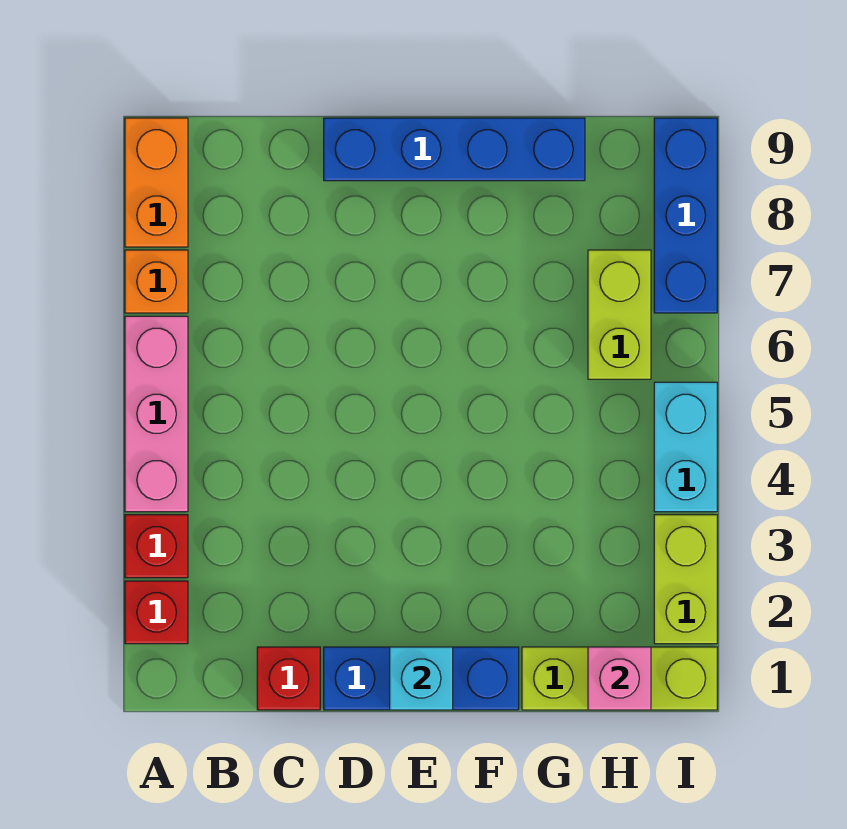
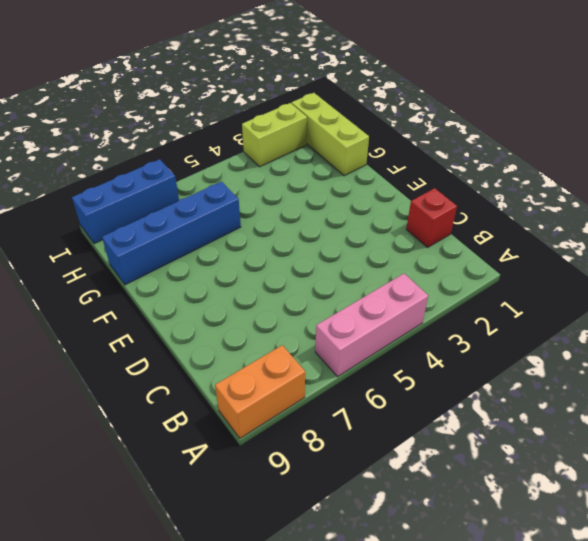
blue 1x4 brick [102,181,241,285] -> blue 1x4 brick turned to [324,118,585,181]
none -> red 1x1 brick [125,581,188,644]
none -> red 1x1 brick [125,515,188,578]
none -> orange 1x1 brick [125,250,188,313]

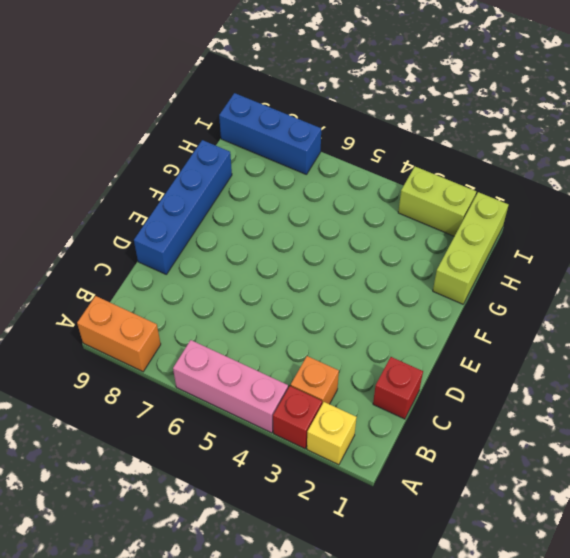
yellow 1x1 brick [307,402,357,465] -> red 1x1 brick [125,581,188,644]
orange 1x1 brick [291,356,339,404] -> orange 1x1 brick moved to [125,250,188,313]
none -> blue 1x3 brick [324,647,519,710]
none -> lime 1x2 brick [588,250,651,379]
none -> cyan 1x2 brick [654,382,717,512]

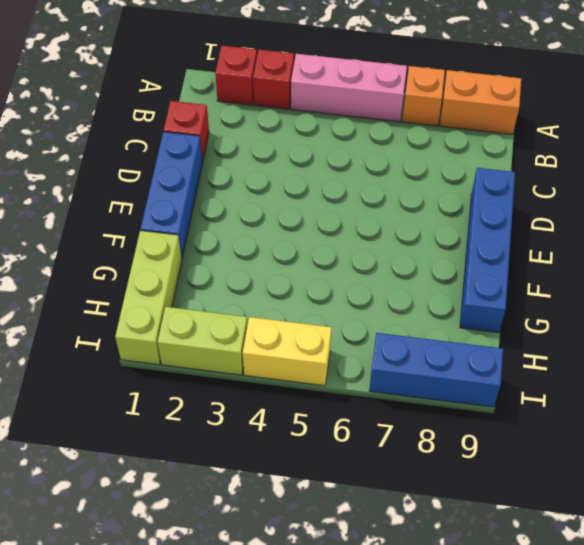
yellow 1x2 brick [243,317,332,386] -> cyan 1x2 brick [654,382,717,512]
none -> lime 1x2 brick [588,250,651,379]
none -> cyan 1x1 brick [390,647,453,710]
none -> pink 1x1 brick [588,647,651,710]

